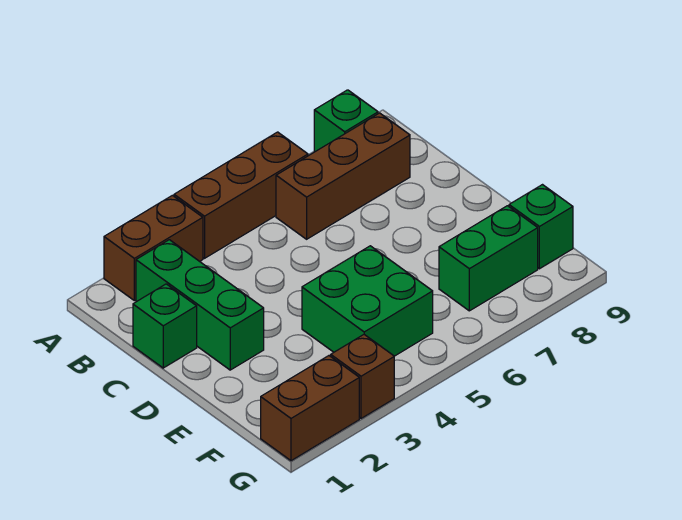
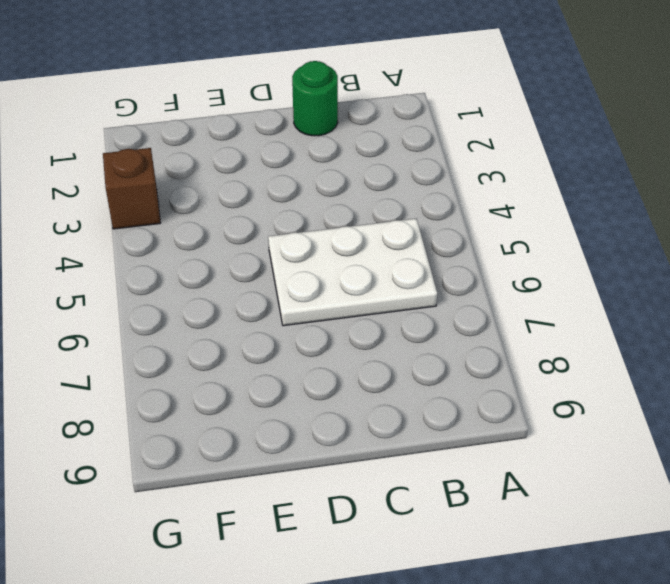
white 2x3 plate [268,218,437,326] -> brown 1x3 brick [276,113,410,239]
green 1x1 round brick [292,61,338,136] -> green 1x1 brick [133,284,197,368]
none -> brown 1x2 brick [104,195,203,301]
none -> brown 1x3 brick [174,132,308,258]

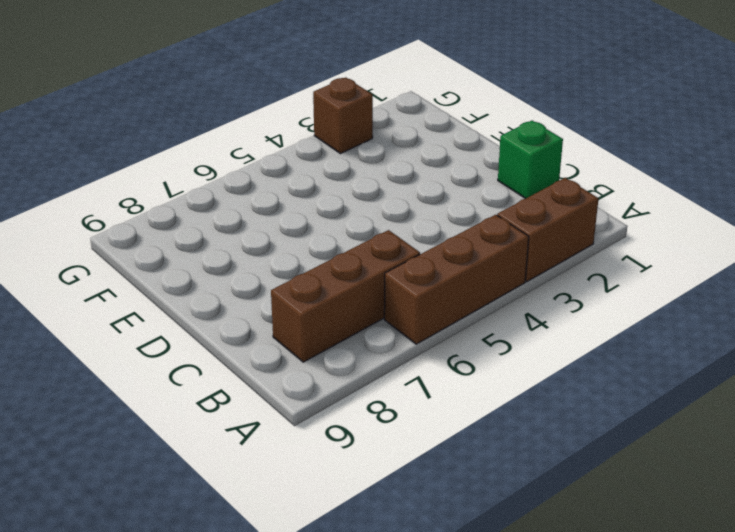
none -> green 1x1 brick [314,90,378,152]
none -> green 1x3 brick [136,240,264,370]

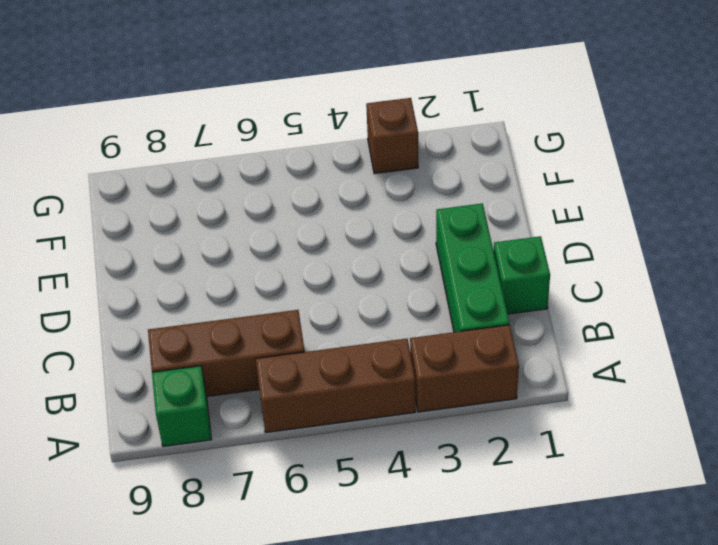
none -> green 2x2 brick [302,246,433,356]
none -> green 1x2 brick [439,206,538,311]

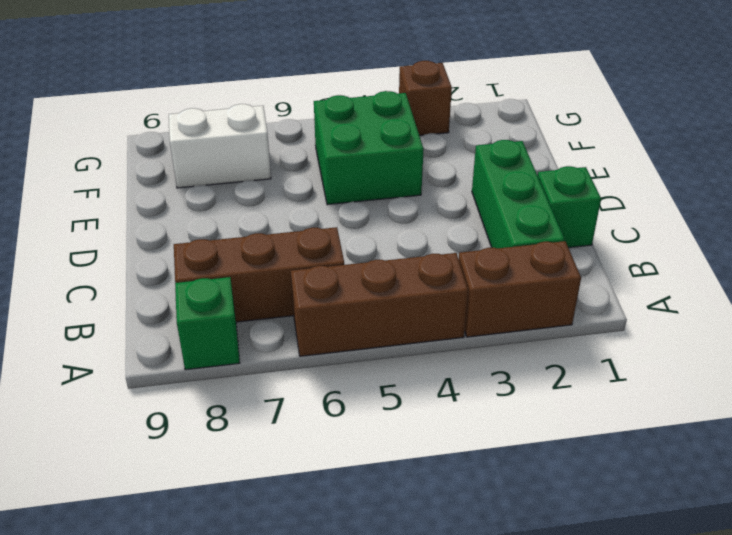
white 1x2 brick [169,104,271,188] -> green 1x2 brick [439,206,538,311]
none -> green 1x1 brick [509,185,573,269]
none -> brown 1x2 brick [261,356,359,461]

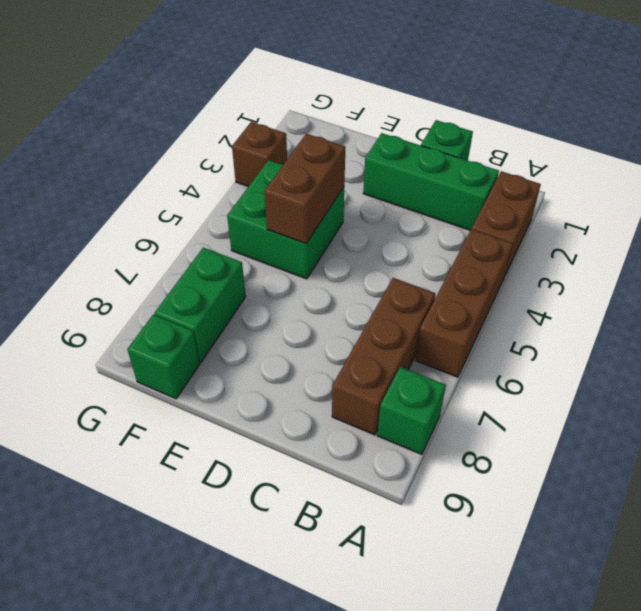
brown 1x2 brick [264,134,345,243] -> brown 1x2 brick moved to [261,356,359,461]

